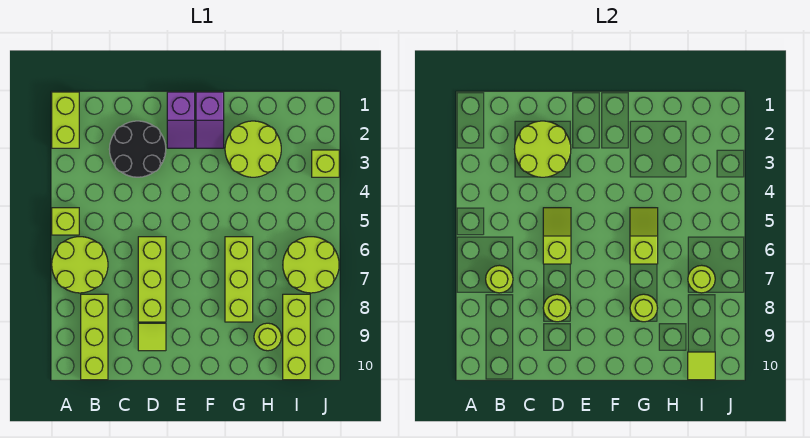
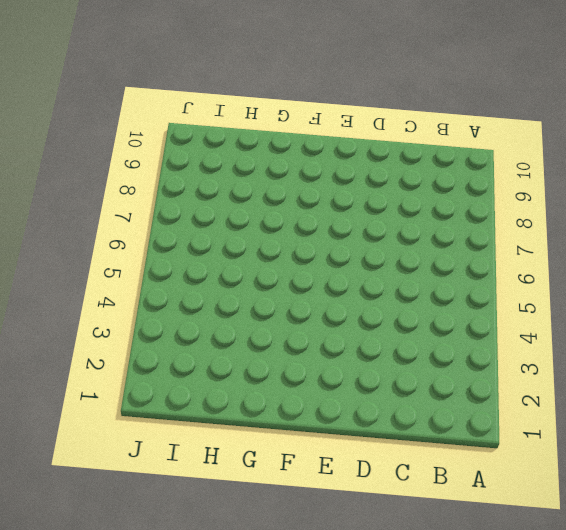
none -> lime 1x2 brick [52,92,79,148]
none -> lime 1x1 brick [52,208,79,235]
none -> lime 2x2 round brick [52,237,108,293]

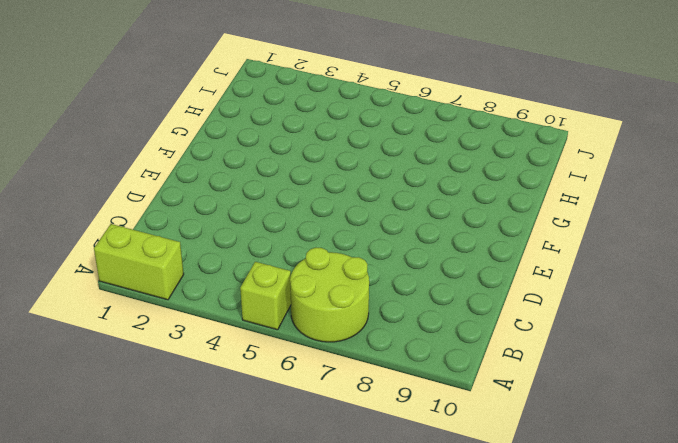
none -> lime 1x3 brick [81,294,108,380]
none -> black 2x2 round brick [109,121,166,177]
none -> lime 1x3 brick [138,237,166,322]

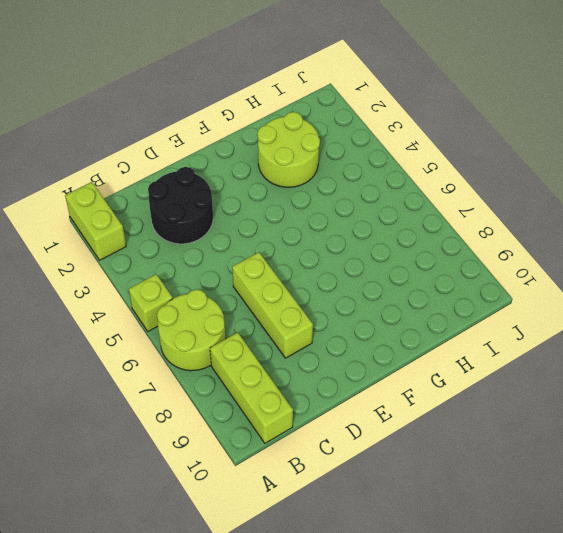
none -> lime 1x1 tile [138,323,166,351]
none -> purple 1x2 slope [167,92,195,148]
none -> purple 1x2 slope [196,92,224,148]

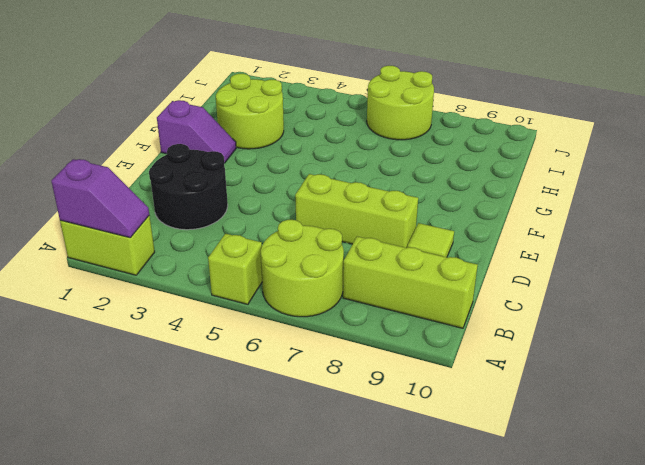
purple 1x2 slope [51,159,149,238] -> purple 1x2 slope moved to [167,92,195,148]
none -> lime 1x3 brick [225,237,253,322]
none -> lime 1x1 round brick [254,323,281,351]
none -> lime 1x3 brick [283,294,310,380]

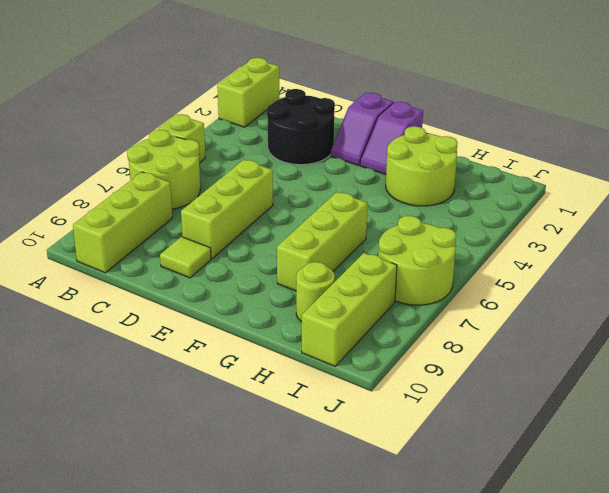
none -> lime 1x1 brick [312,150,339,177]
none -> lime 1x1 round brick [486,265,513,293]
none -> lime 2x2 round brick [514,121,571,177]

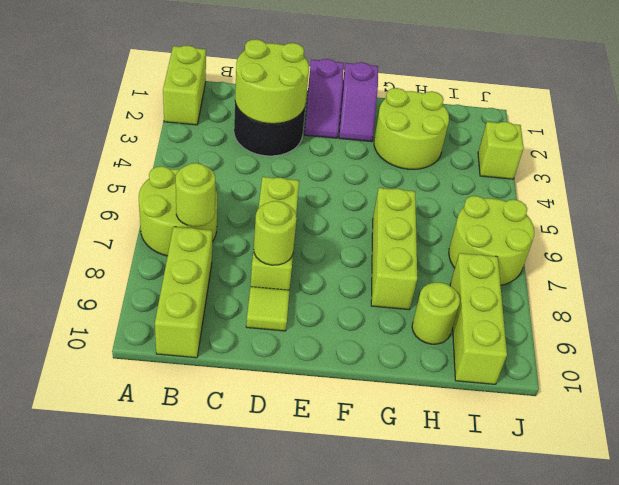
none -> lime 1x1 brick [52,208,79,235]
none -> lime 1x2 slope [543,208,571,264]
none -> lime 1x2 slope [630,208,658,264]

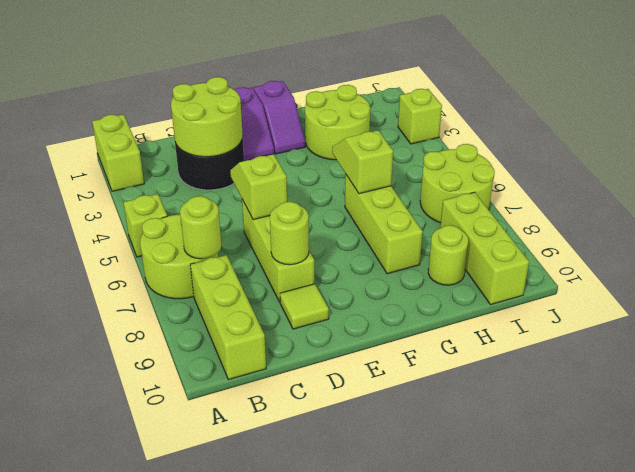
none -> lime 1x1 round brick [630,294,657,322]
none -> lime 1x1 round brick [688,265,715,293]
none -> lime 1x1 tile [688,352,715,380]

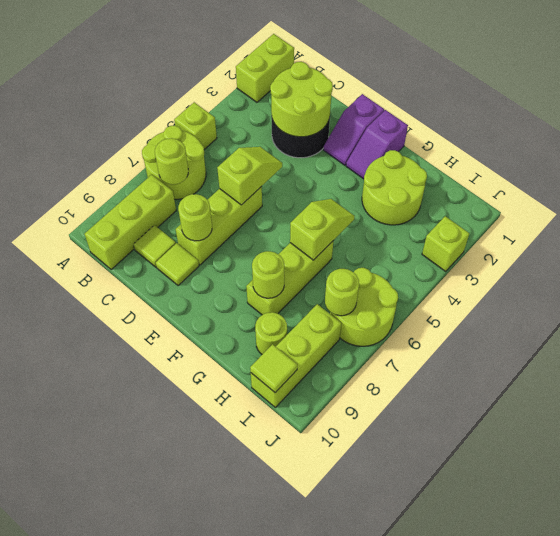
lime 1x1 tile [133,225,176,267] -> none

